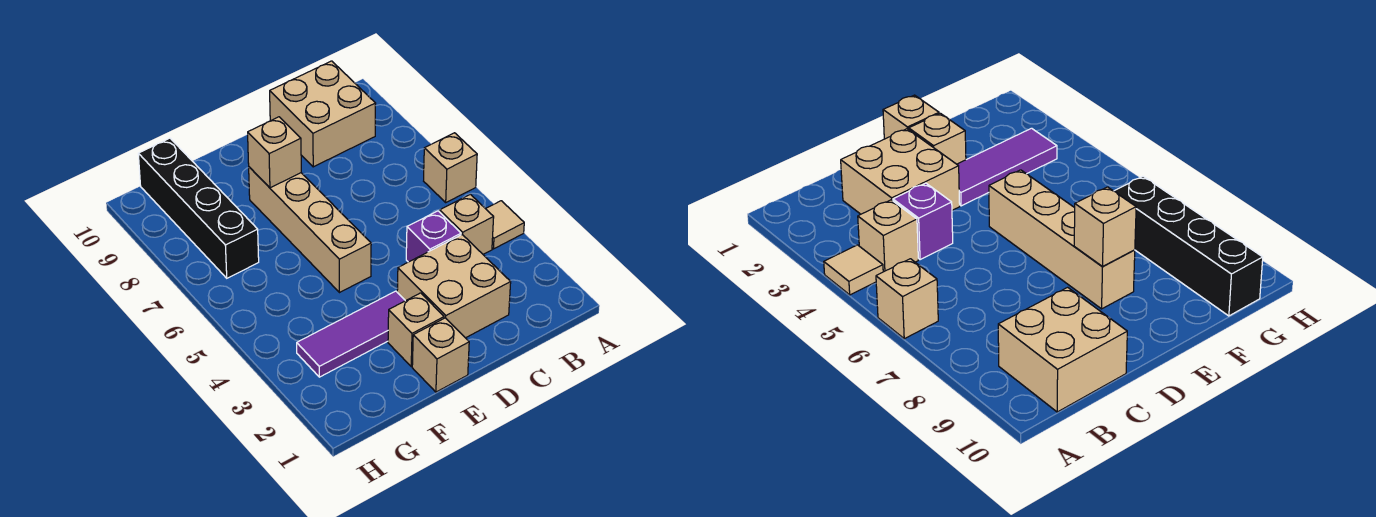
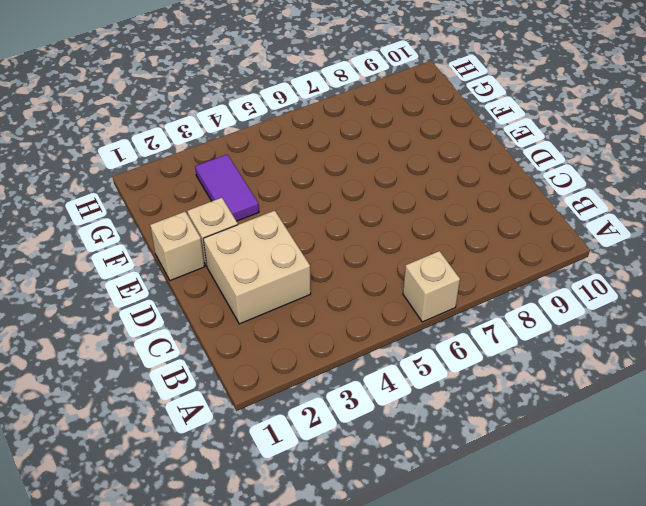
purple 1x2 tile [195,154,259,221] -> purple 1x3 tile [297,291,405,377]
none -> tan 1x1 tile [486,201,524,249]
none -> tan 1x1 brick [440,194,494,254]
none -> tan 2x2 brick [270,61,376,167]

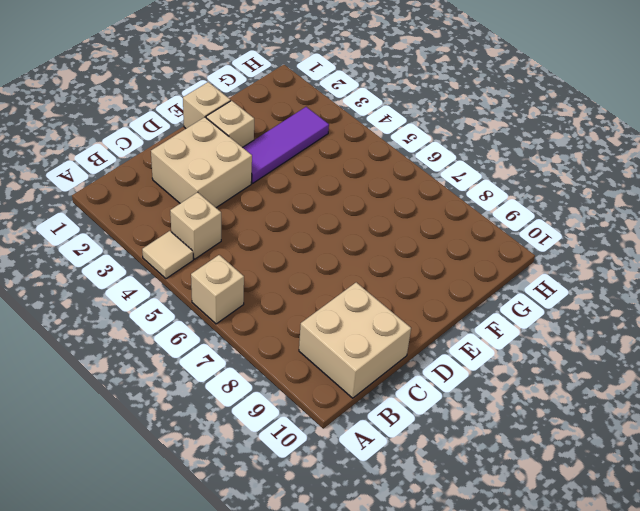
none -> purple 1x1 brick [406,211,461,262]
none -> tan 1x4 brick [249,167,371,293]
none -> black 1x4 brick [138,138,259,278]

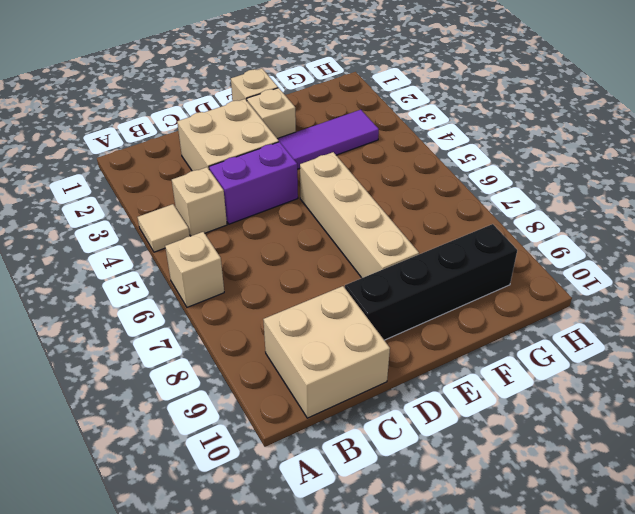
purple 1x2 brick [209,142,298,224] -> purple 1x1 brick [406,211,461,262]
black 1x4 brick [345,224,517,340] -> black 1x4 brick turned to [138,138,259,278]
none -> tan 1x1 brick [248,117,301,188]

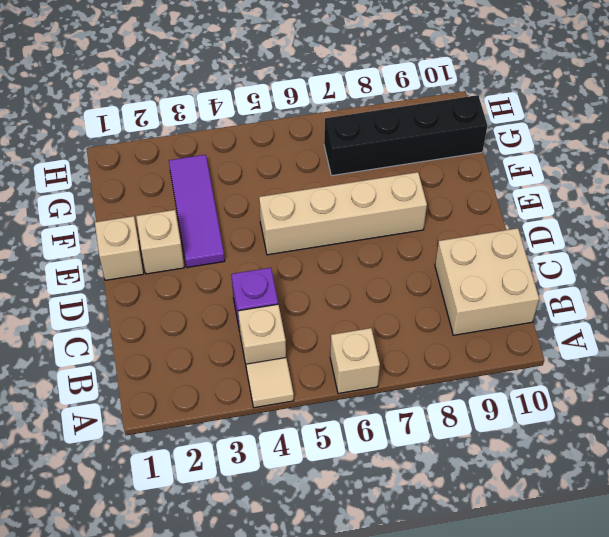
none -> tan 2x2 brick [397,235,511,338]
none -> tan 1x1 brick [248,117,301,188]

